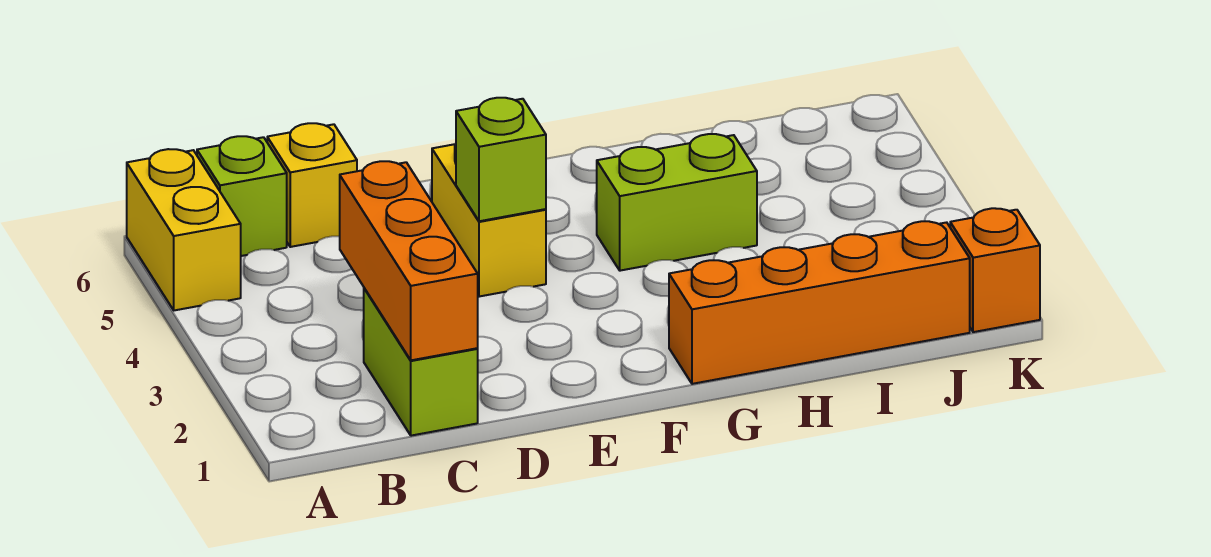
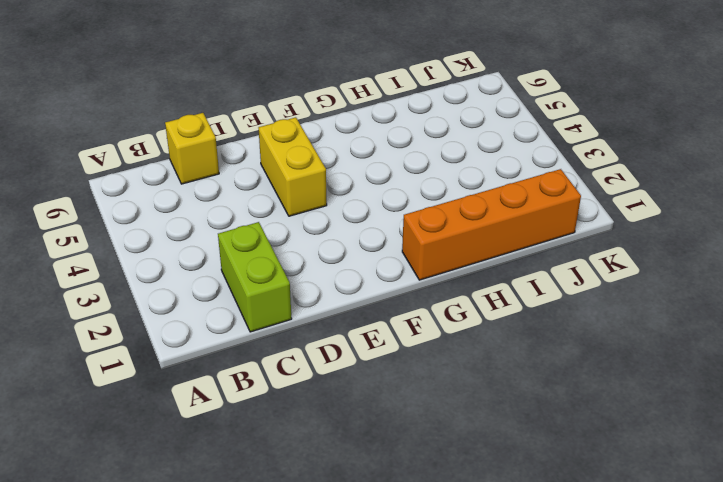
none -> yellow 1x2 brick [127,149,241,310]
none -> lime 1x1 brick [197,136,287,256]

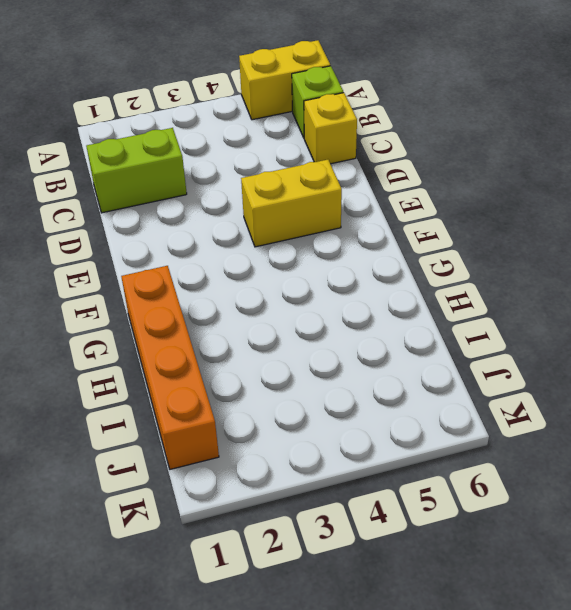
none -> lime 1x2 brick [597,134,757,271]
none -> orange 1x1 brick [950,208,1040,332]

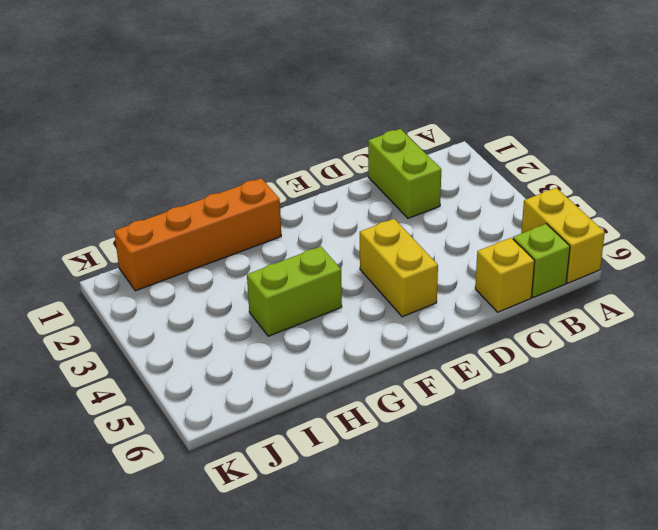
none -> orange 1x1 brick [950,208,1040,332]
none -> orange 1x3 brick [340,161,478,360]

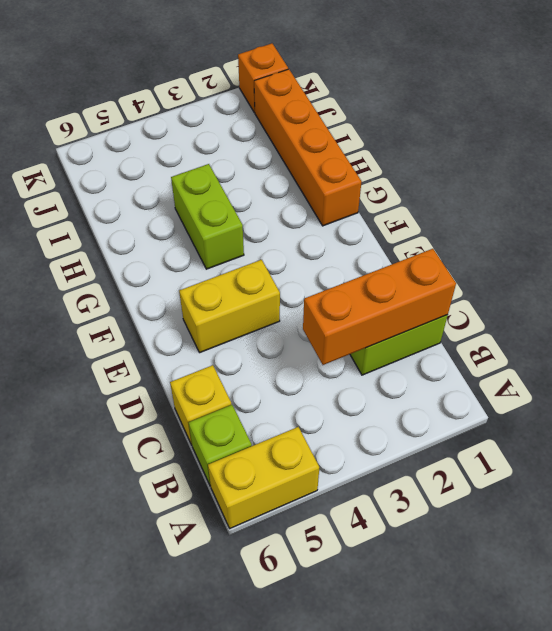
none -> lime 1x1 brick [456,98,546,221]

